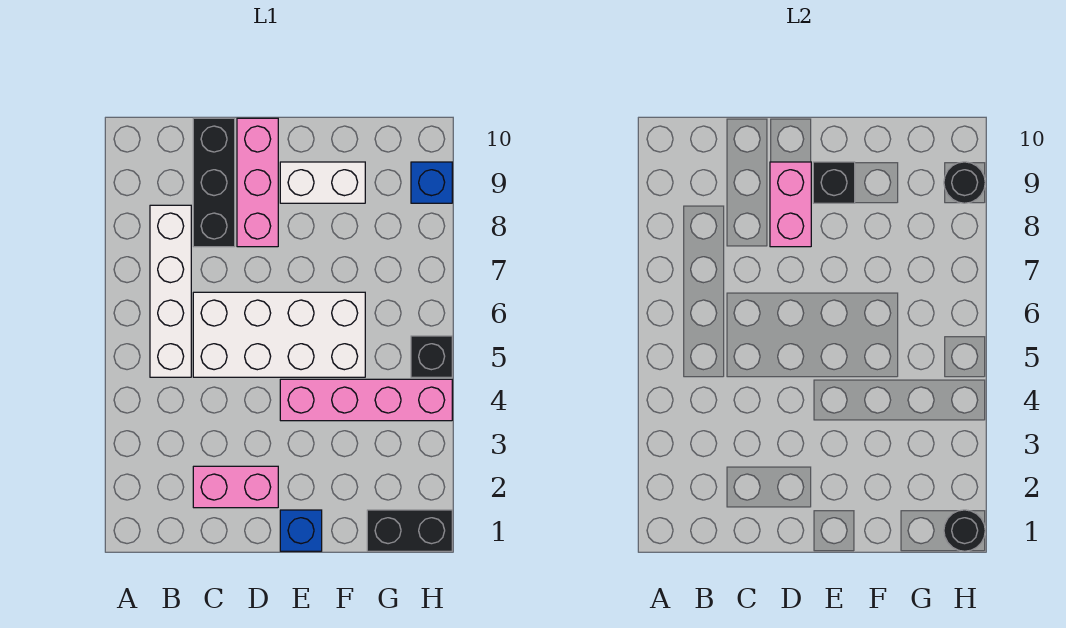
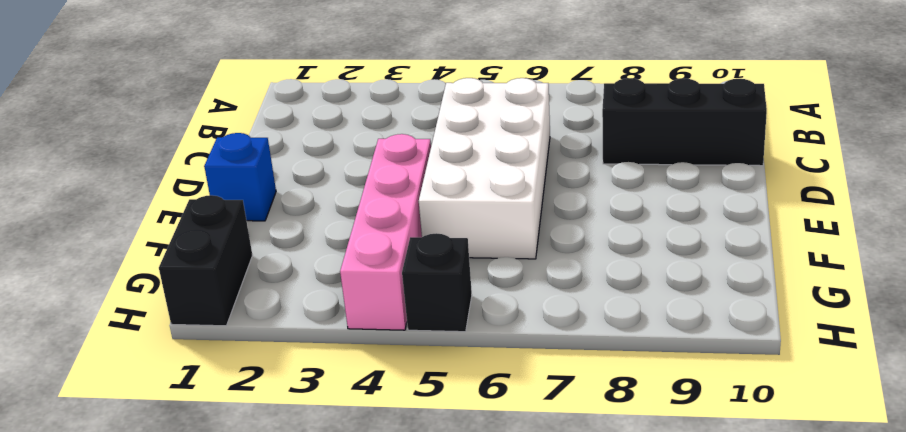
none -> white 1x4 brick [150,205,191,377]
none -> pink 1x2 brick [193,466,278,508]
none -> pink 1x3 brick [237,118,278,247]

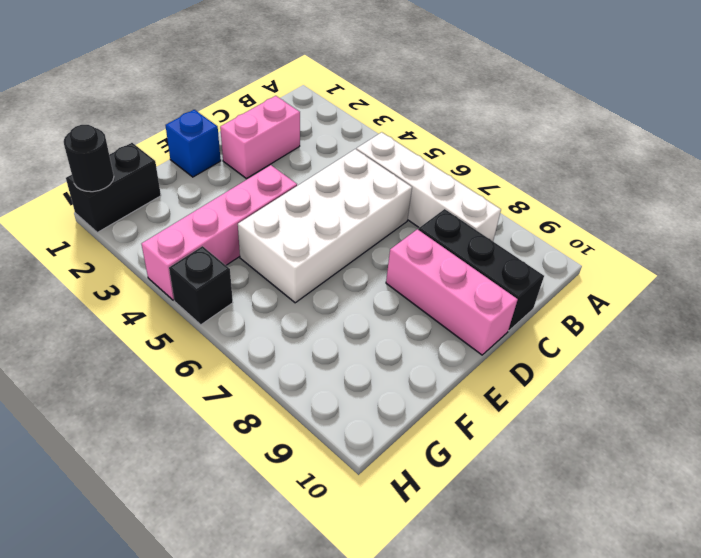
none -> white 1x2 brick [280,162,365,203]
none -> blue 1x1 brick [411,162,452,203]
none -> pink 1x2 brick [770,162,811,247]

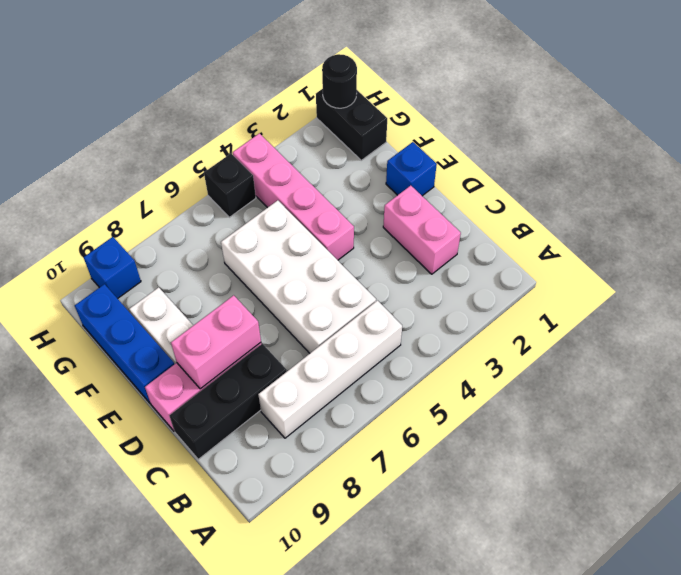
blue 1x3 brick [75,284,174,404] -> none
none -> black 1x1 brick [813,162,855,203]
none -> black 1x1 round brick [944,162,985,203]

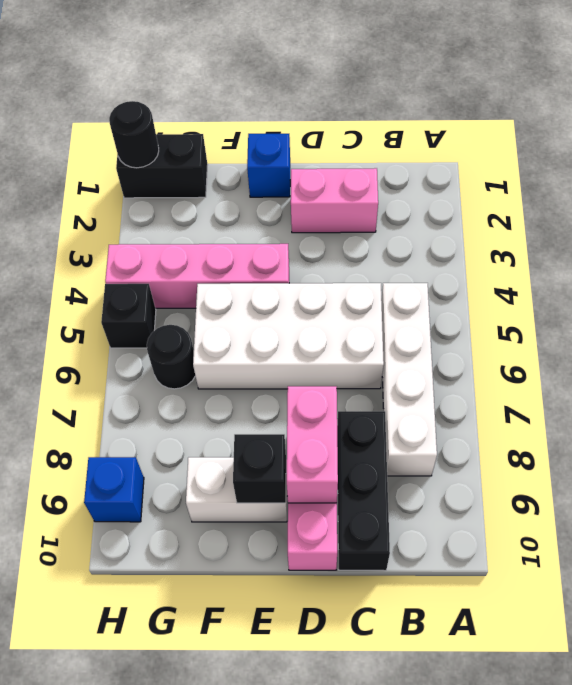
black 1x1 round brick [147,325,195,389] -> black 1x1 round brick moved to [944,162,985,203]

